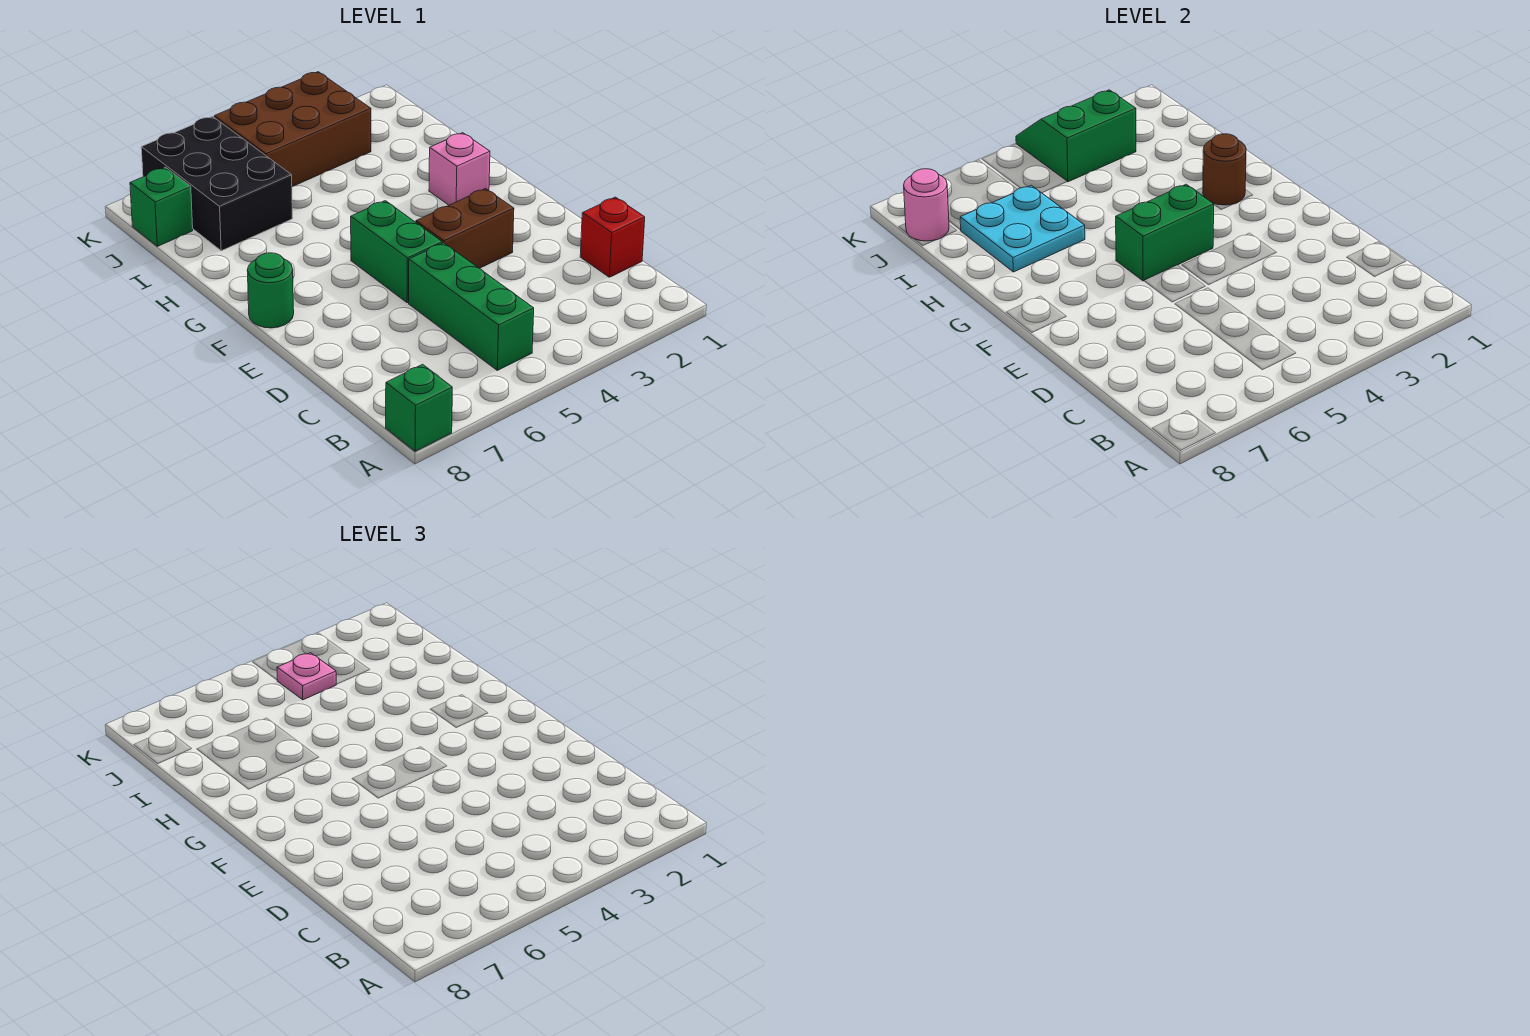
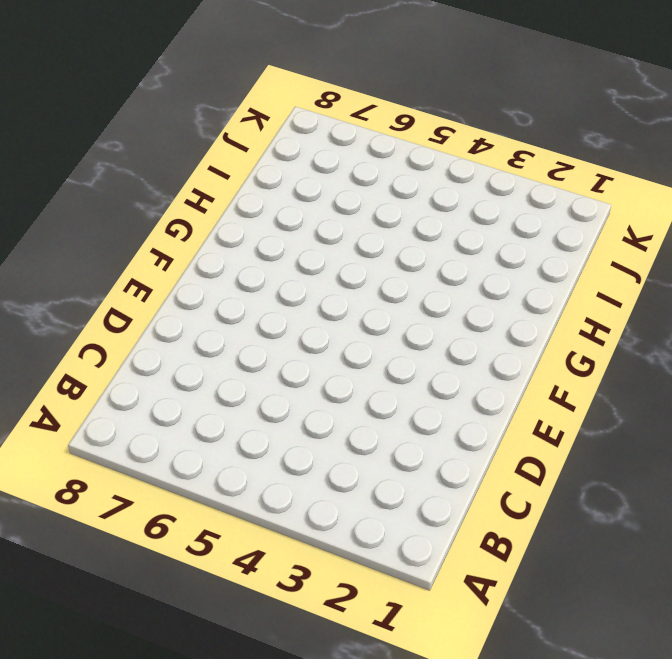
none -> green 1x1 brick [386,364,452,451]
none -> green 1x3 brick [409,243,534,370]
none -> red 1x1 brick [580,197,645,277]

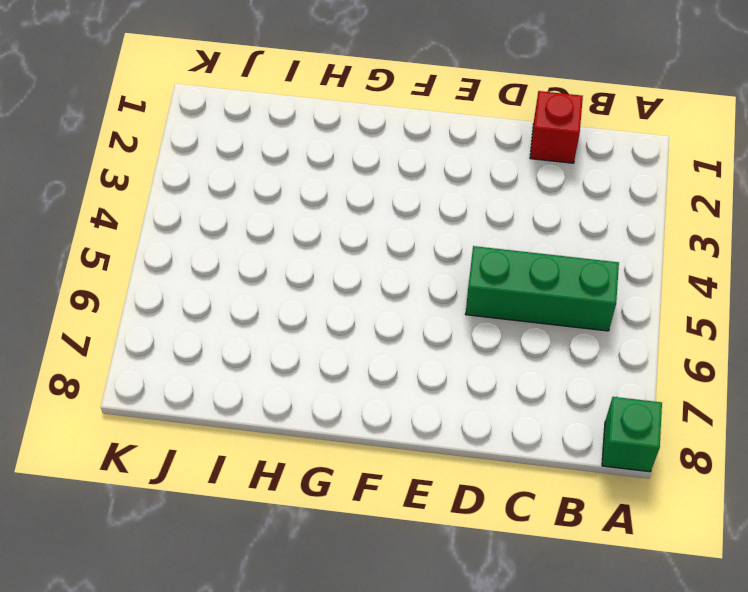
none -> brown 1x2 brick [416,189,514,268]
none -> green 1x2 brick [351,201,442,303]
none -> green 1x1 round brick [247,253,294,328]

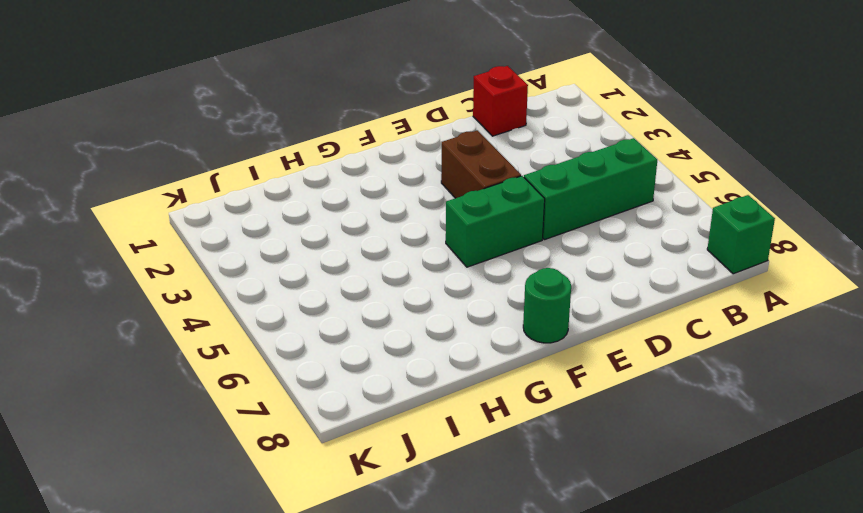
none -> pink 1x1 brick [429,133,490,205]
none -> black 2x3 brick [141,117,292,251]
none -> brown 2x3 brick [214,72,371,187]

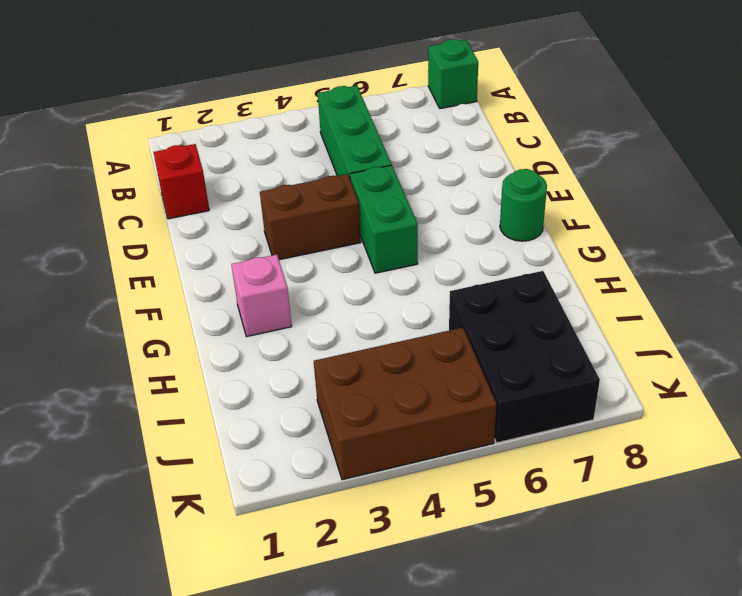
none -> green 1x1 brick [130,167,193,246]
none -> green 1x2 brick [1116,184,1214,281]
none -> brown 1x1 round brick [1203,134,1246,205]

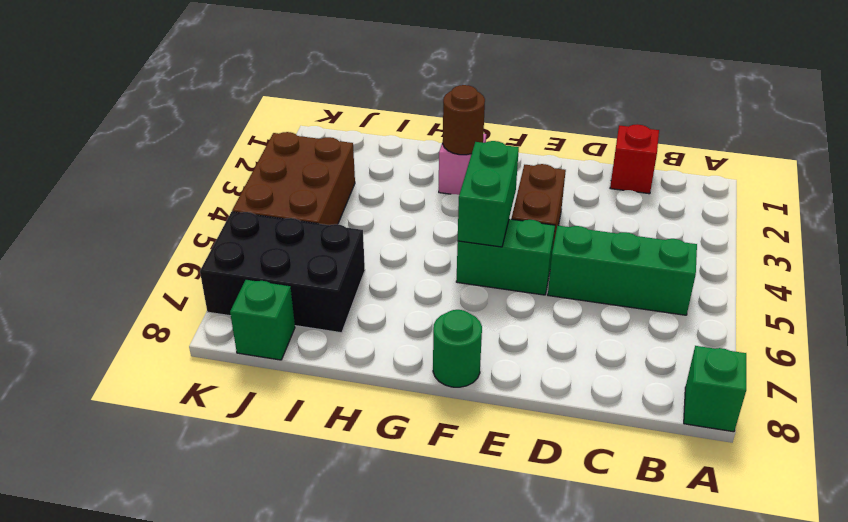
none -> cyan 2x2 plate [960,185,1085,272]
none -> green 2x2 slope [1016,90,1136,182]
none -> pink 1x1 round brick [904,169,949,241]

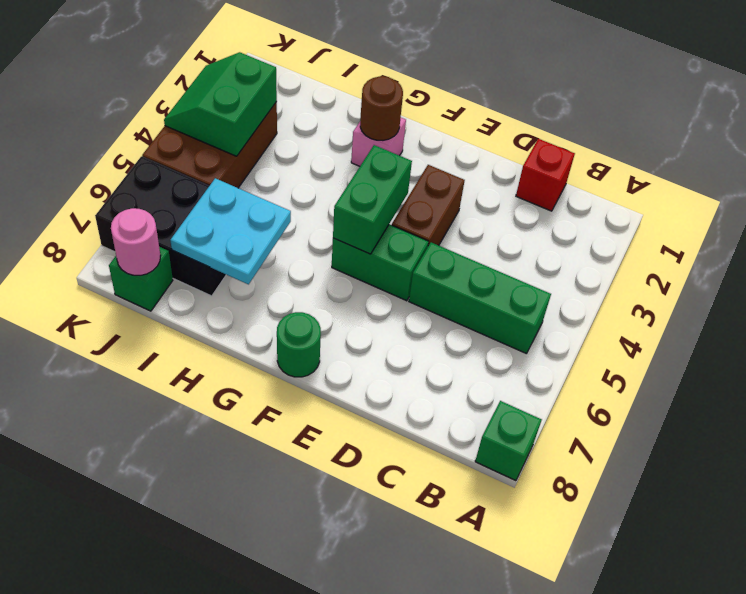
none -> pink 1x1 plate [277,653,336,700]

